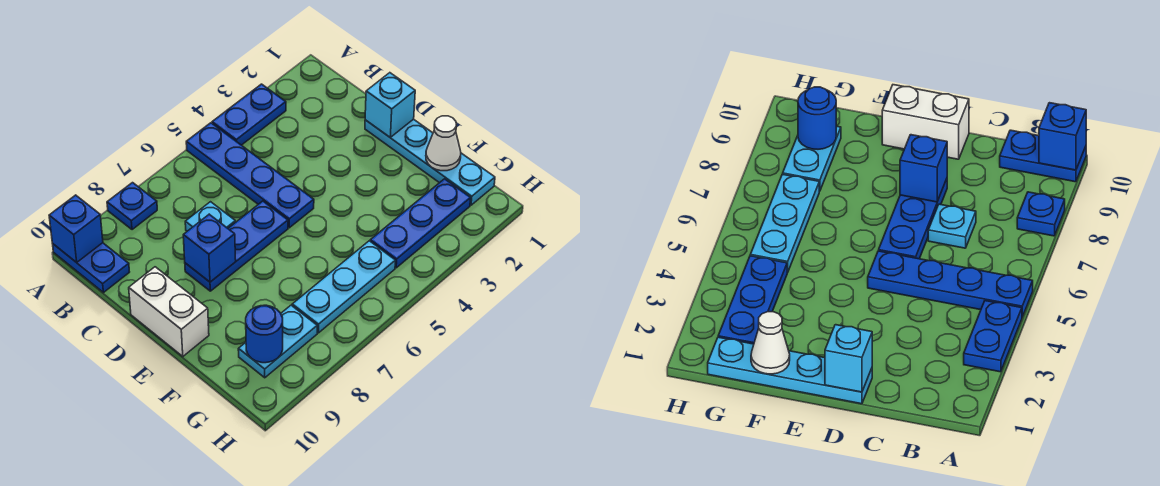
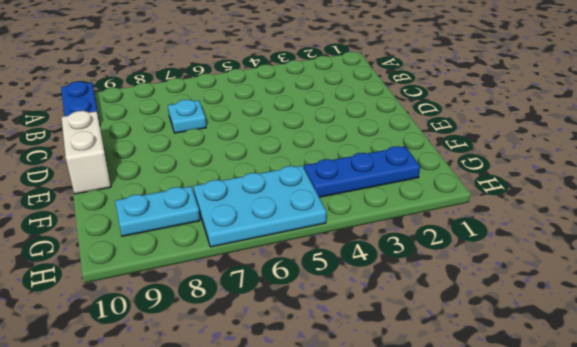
cyan 2x3 plate [194,166,327,247] -> cyan 1x3 plate [292,241,395,333]
none -> blue 1x2 plate [212,84,286,145]
none -> blue 1x4 plate [186,123,314,228]
none -> blue 1x1 plate [107,183,157,230]

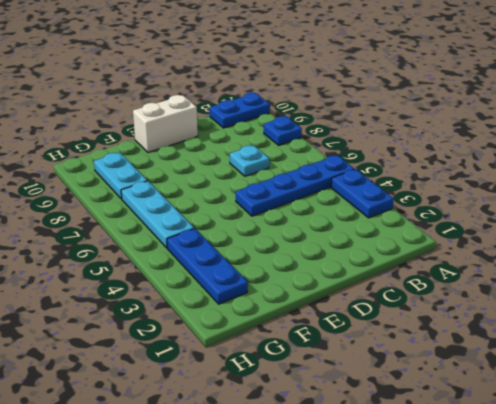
none -> cyan 1x4 plate [365,119,495,205]
none -> blue 1x3 plate [185,201,288,291]
none -> blue 1x1 brick [49,195,103,263]

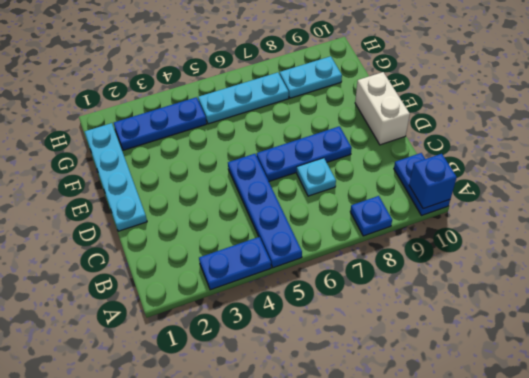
none -> cyan 1x1 brick [365,73,415,138]
none -> blue 1x1 brick [183,214,236,282]
none -> white 1x1 cone [426,116,461,171]

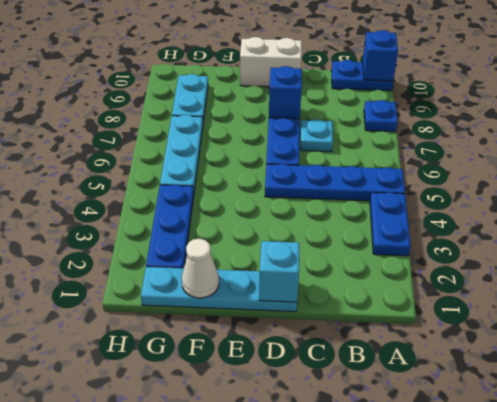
none -> blue 1x1 round brick [246,305,283,363]

